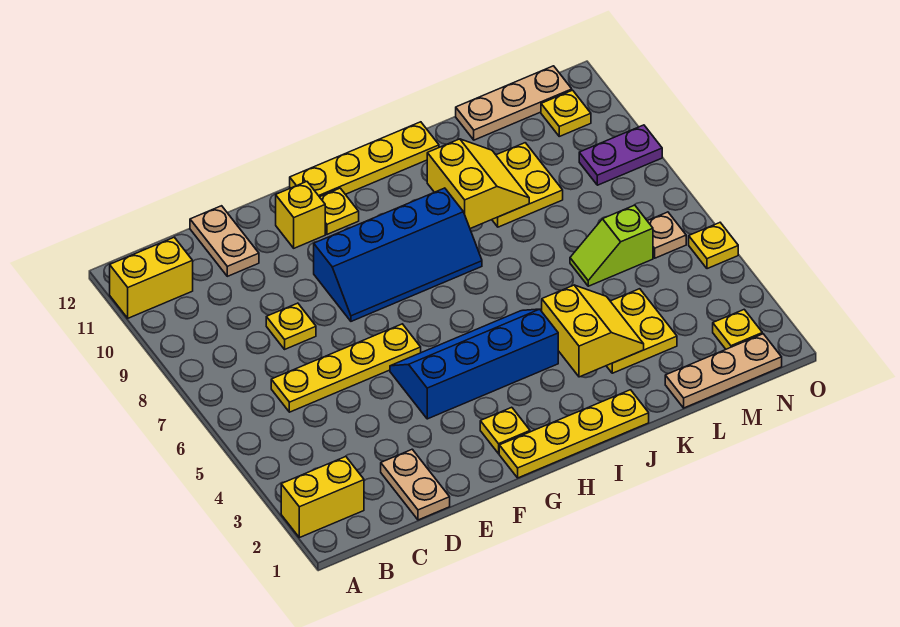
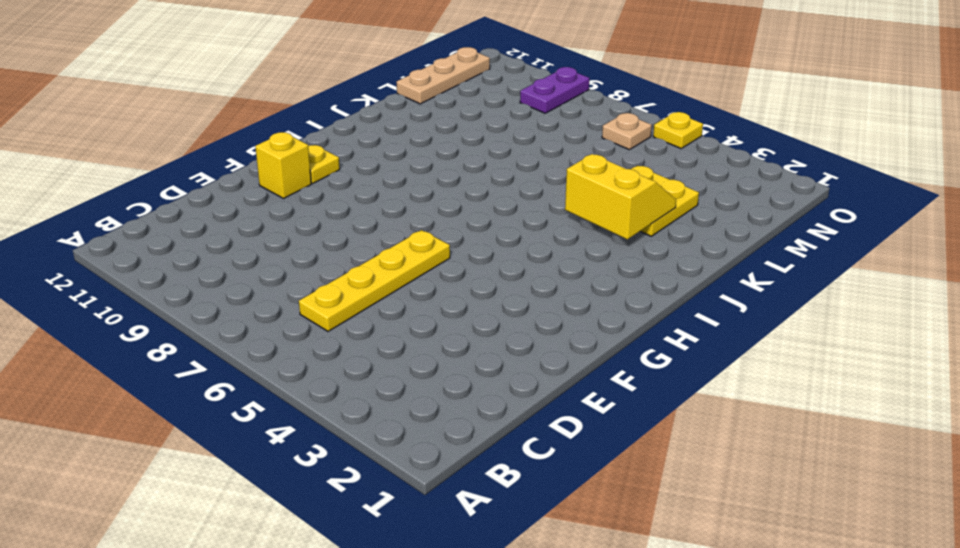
none -> yellow 1x2 brick [281,456,364,538]
none -> yellow 1x2 brick [110,237,193,318]
none -> tan 1x2 plate [381,449,450,520]

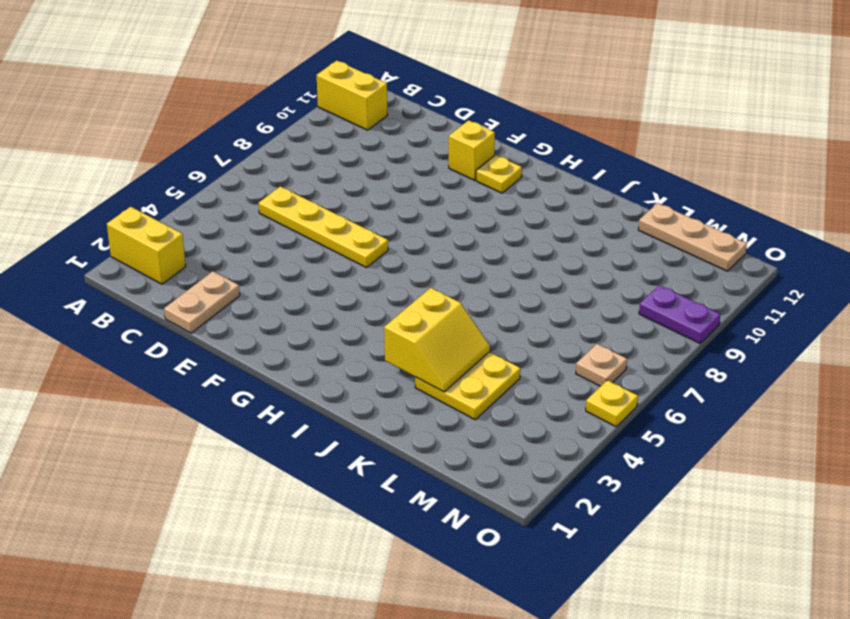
none -> yellow 1x1 plate [266,303,316,349]
none -> tan 1x2 plate [190,206,259,276]
none -> blue 2x4 slope [390,309,558,419]

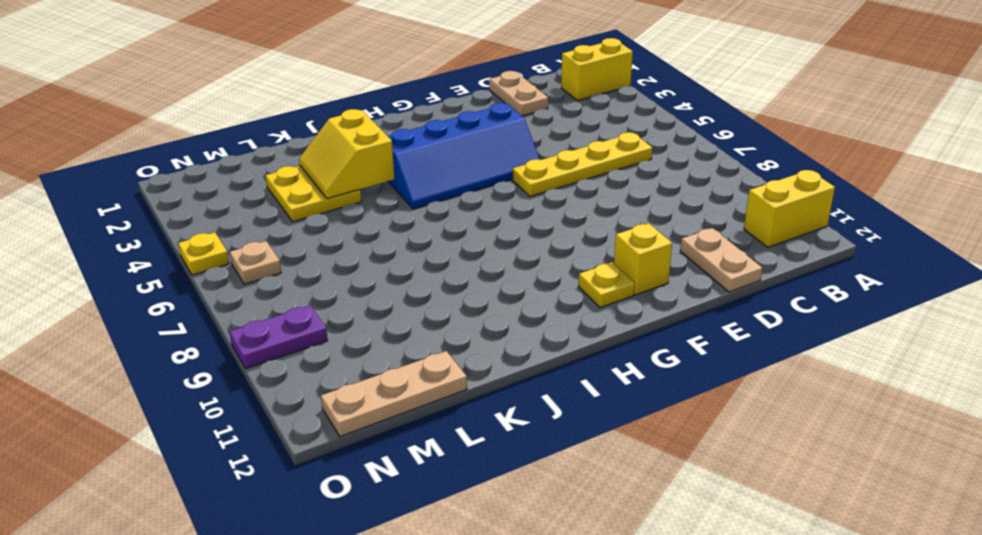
none -> yellow 1x1 plate [266,303,316,349]
none -> blue 2x4 slope [314,188,482,321]
none -> yellow 1x4 plate [499,390,649,478]

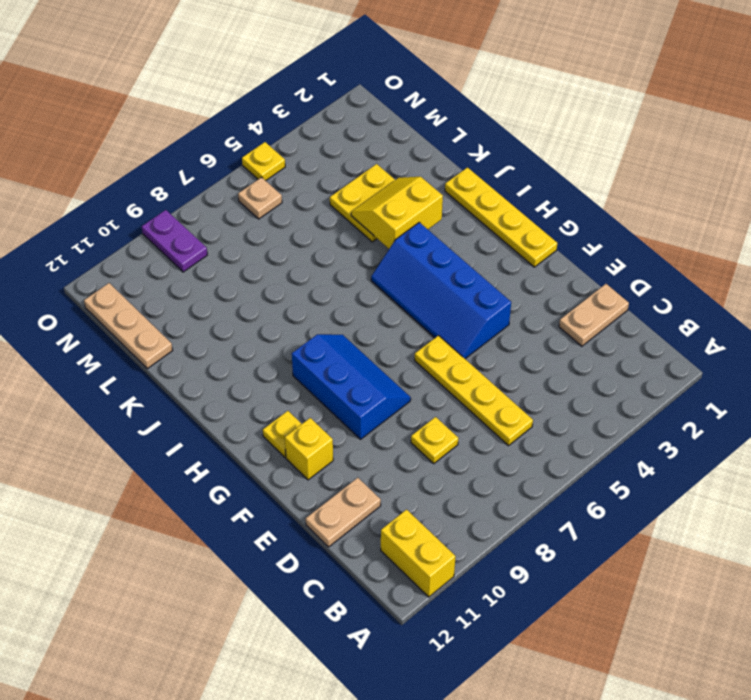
blue 2x3 slope [292,334,411,439] -> blue 2x4 slope [314,188,482,321]
none -> yellow 1x2 brick [281,456,364,538]
none -> yellow 1x1 plate [480,407,530,454]
none -> yellow 1x4 plate [290,122,439,197]

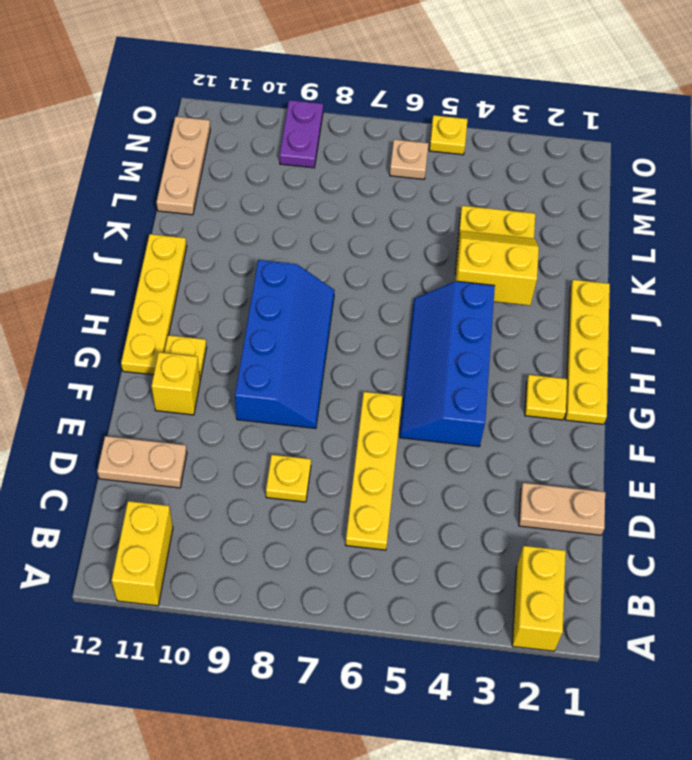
none -> yellow 2x2 plate [492,143,563,227]
none -> tan 1x3 plate [665,334,782,408]
none -> lime 1x2 slope [570,205,653,286]

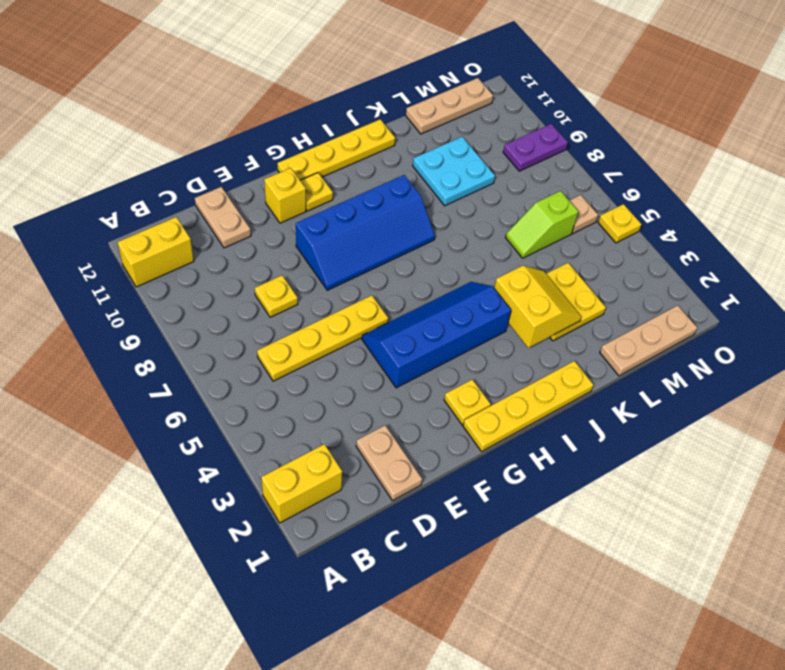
cyan 2x2 plate [413,137,495,206] -> yellow 2x2 plate [492,143,563,227]
none -> yellow 1x1 plate [713,310,762,349]
none -> yellow 1x1 plate [541,90,591,136]
none -> yellow 2x2 slope [427,139,529,229]

